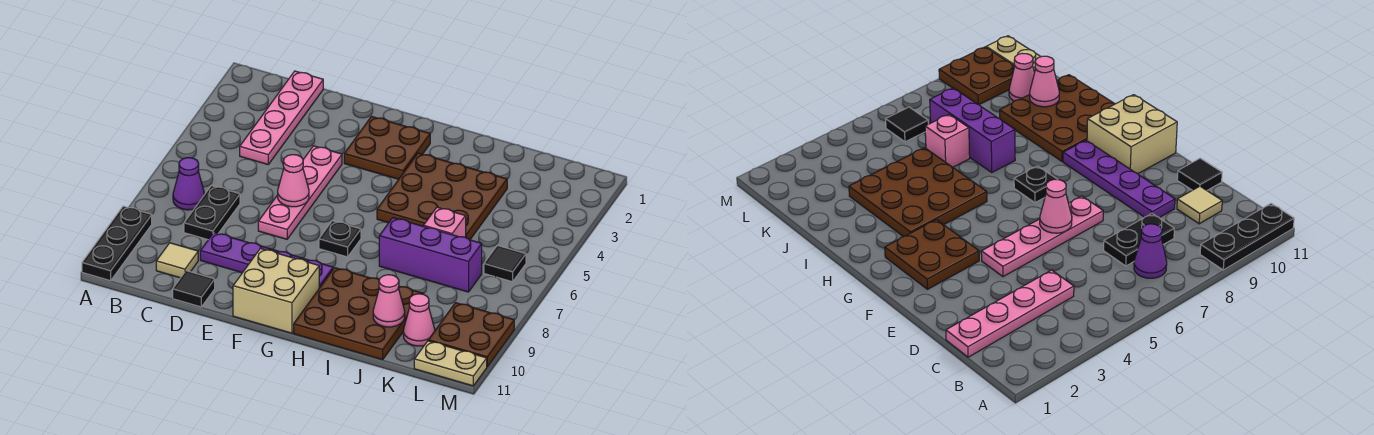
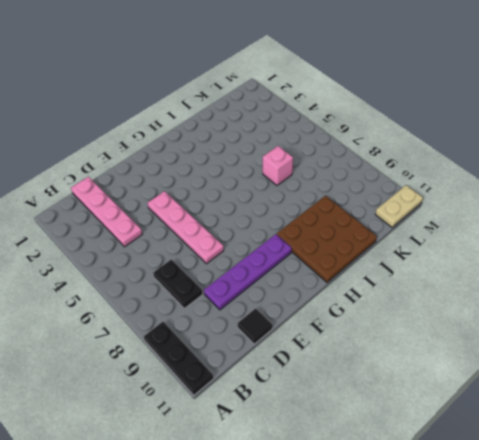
none -> purple 1x1 cone [173,158,204,210]
none -> tan 1x1 tile [156,243,198,278]
none -> brown 2x2 plate [344,116,430,179]

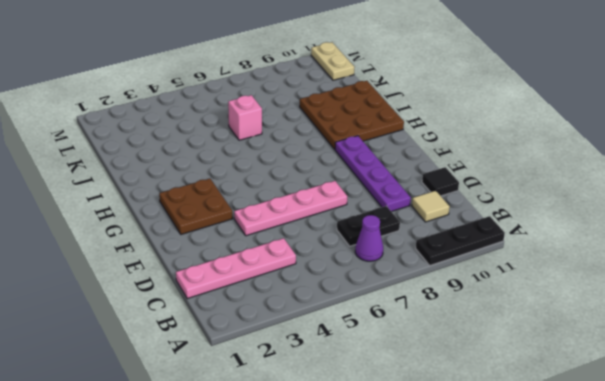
none -> tan 2x2 brick [233,249,319,333]
none -> black 1x1 plate [319,221,361,257]
none -> brown 3x3 plate [377,153,507,240]

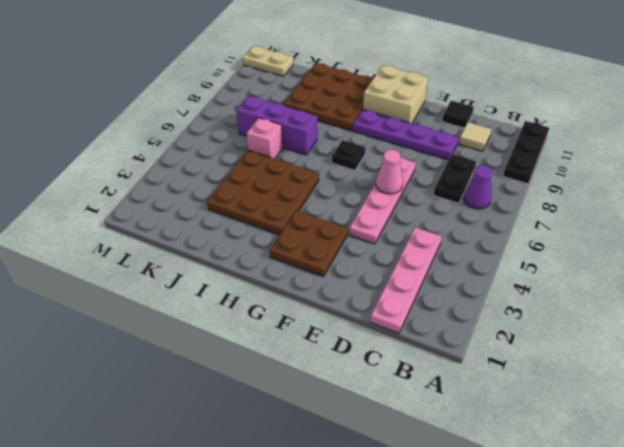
none -> pink 1x1 cone [403,294,435,346]
none -> black 1x1 tile [484,245,526,282]
none -> brown 2x2 plate [428,303,514,367]

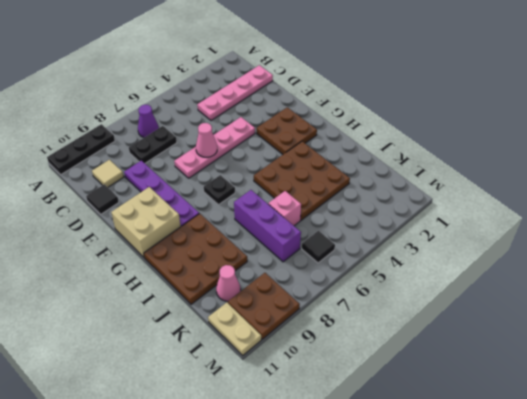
none -> pink 1x1 cone [373,275,405,327]

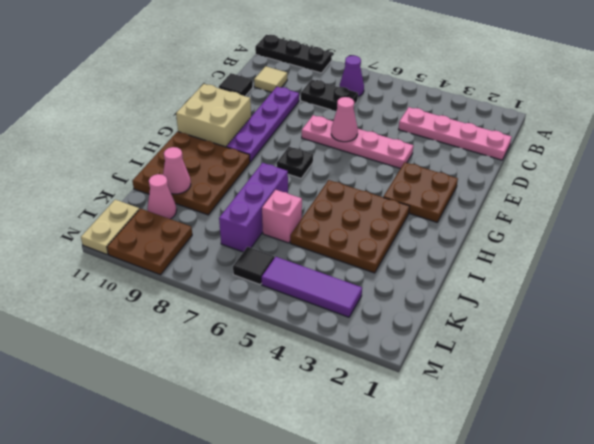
purple 1x3 tile [262,257,362,317] -> none

